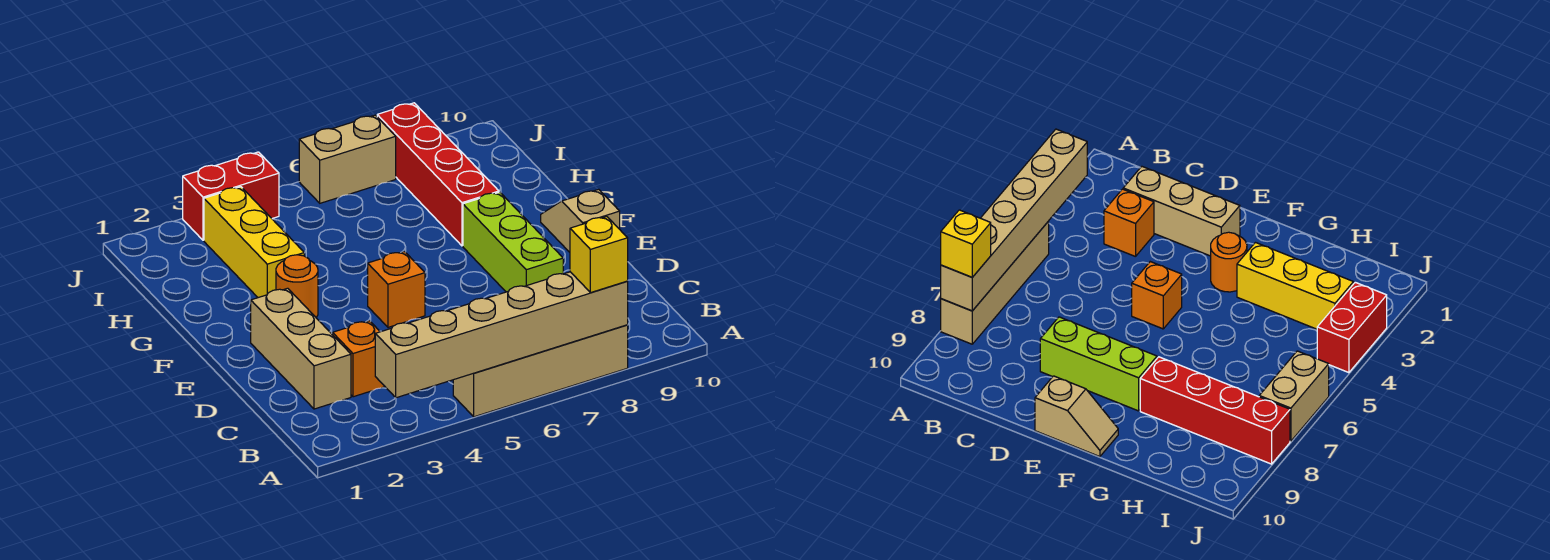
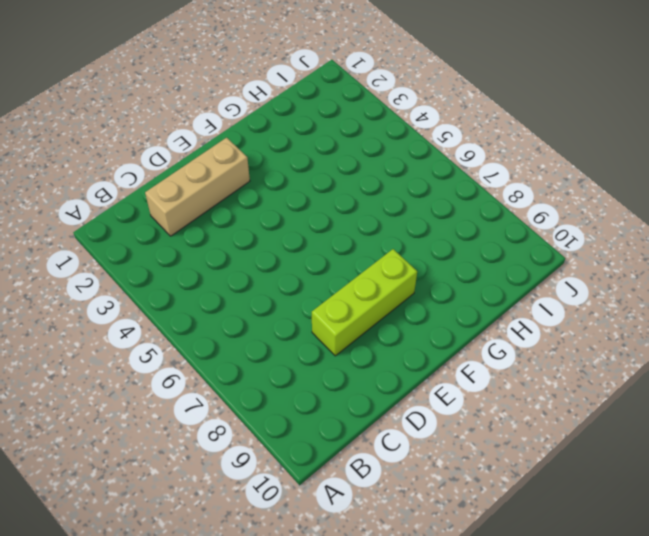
none -> tan 1x4 brick [453,325,628,417]
none -> orange 1x1 brick [333,321,385,397]
none -> orange 1x1 brick [368,252,425,327]

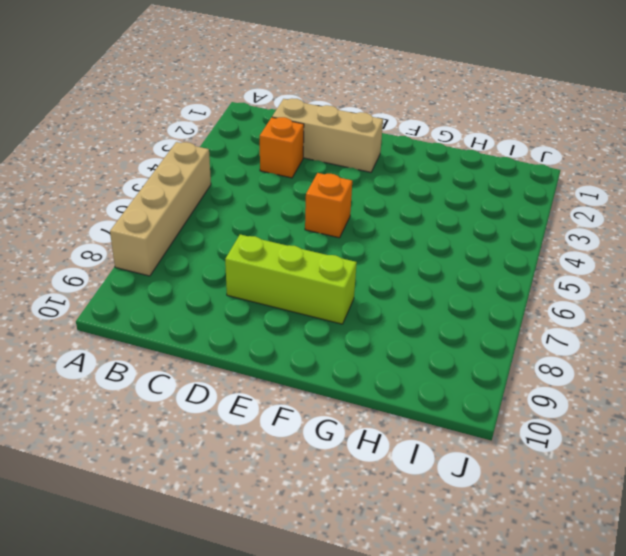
none -> tan 1x2 slope [541,189,620,252]
none -> orange 1x1 round brick [276,255,318,318]
none -> yellow 1x3 brick [204,187,304,298]

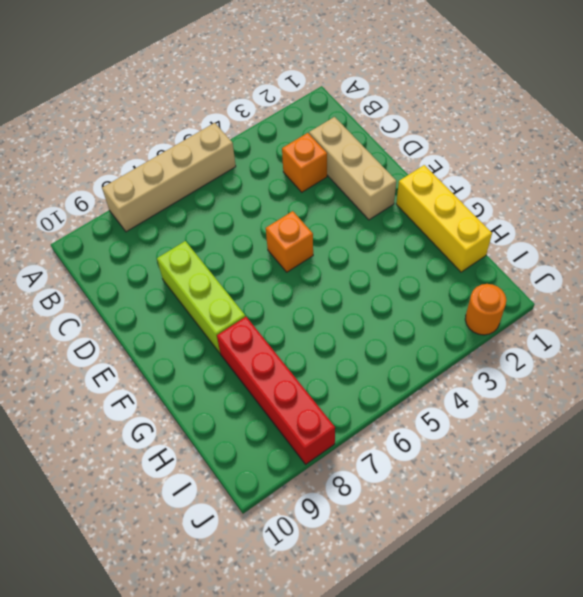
yellow 1x3 brick [396,165,492,272] -> yellow 1x3 brick moved to [204,187,304,298]
orange 1x1 round brick [465,284,506,335] -> orange 1x1 round brick moved to [276,255,318,318]
none -> tan 1x2 slope [541,189,620,252]
none -> red 1x2 brick [183,152,279,240]
none -> tan 1x2 brick [299,115,396,203]

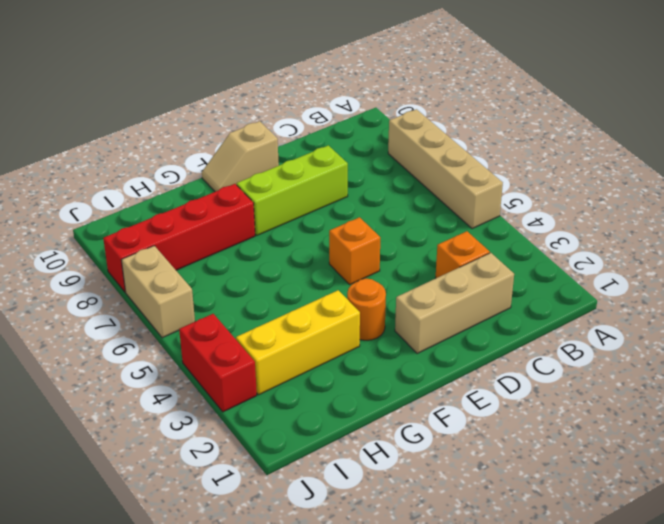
none -> tan 1x6 brick [375,272,628,398]
none -> yellow 1x1 brick [570,217,628,293]

